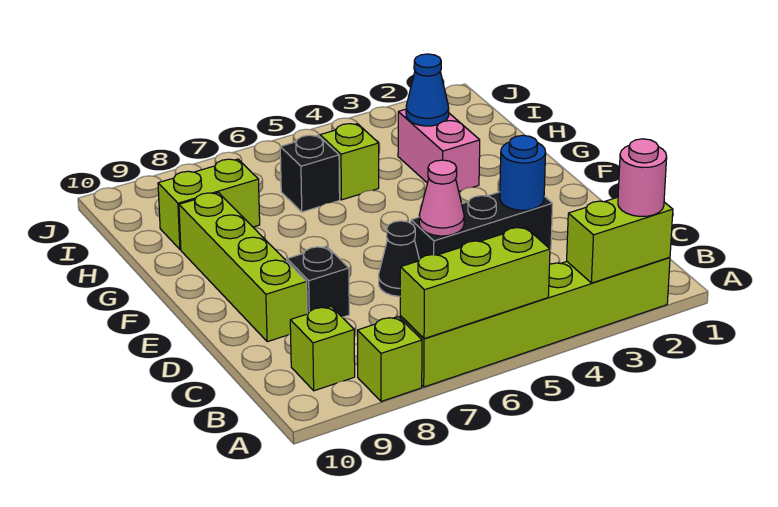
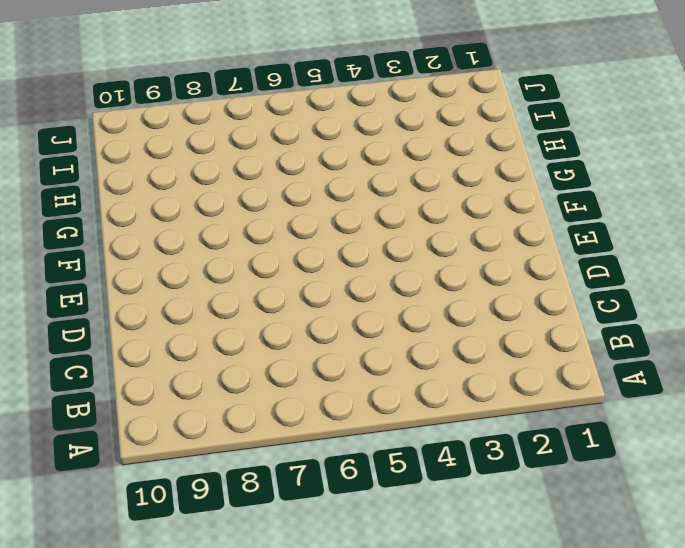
none -> lime 1x6 brick [400,257,670,387]
none -> lime 1x1 brick [358,317,422,402]
none -> lime 1x1 brick [290,306,355,391]

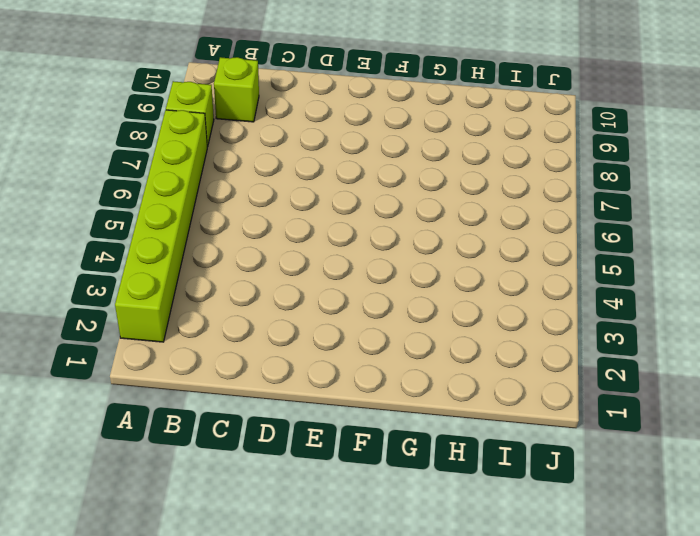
none -> black 1x3 brick [411,192,553,259]
none -> black 1x1 cone [379,221,419,296]
none -> black 1x1 brick [287,246,349,317]

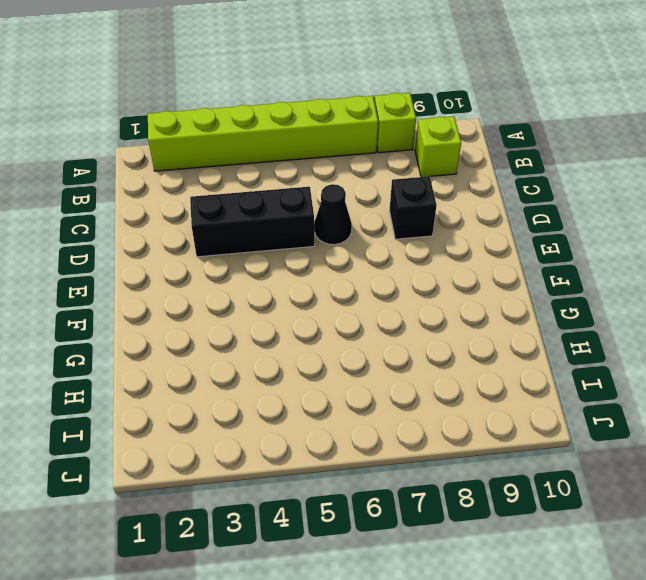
none -> lime 1x4 brick [179,193,307,342]
none -> pink 1x2 brick [398,109,480,191]
none -> lime 1x1 brick [320,124,379,200]

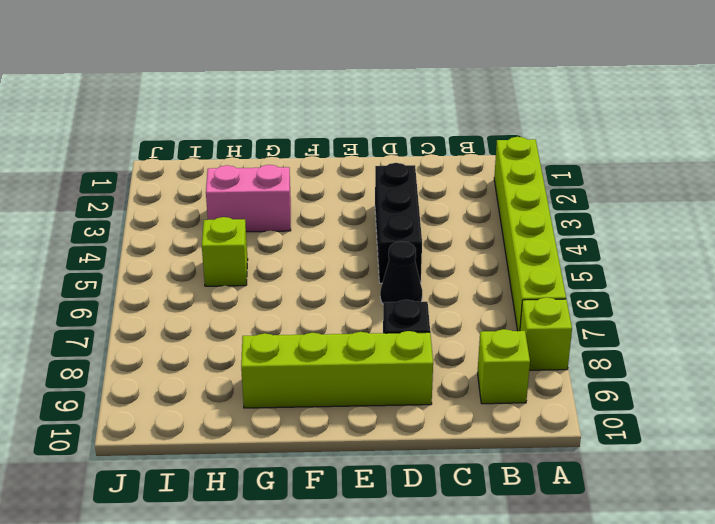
none -> black 1x1 brick [280,135,340,212]
none -> lime 1x2 brick [158,159,260,249]
none -> lime 1x2 brick [567,197,673,283]

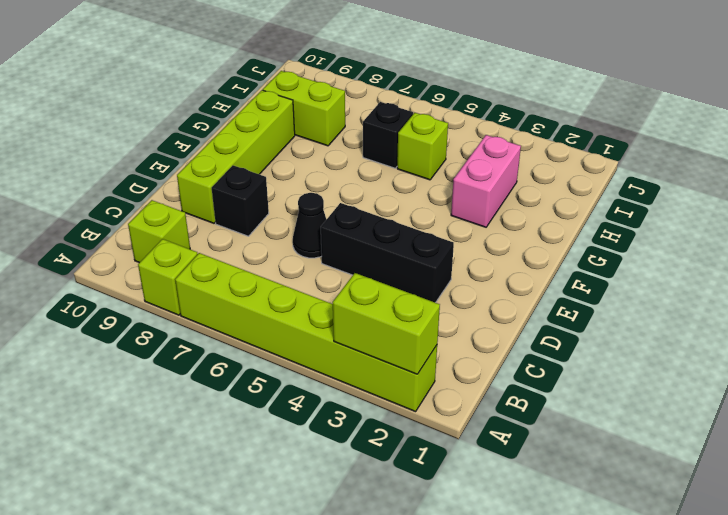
none -> lime 1x3 brick [400,227,550,339]
none -> blue 1x1 round brick [500,135,546,210]
none -> pink 1x1 cone [419,160,464,236]

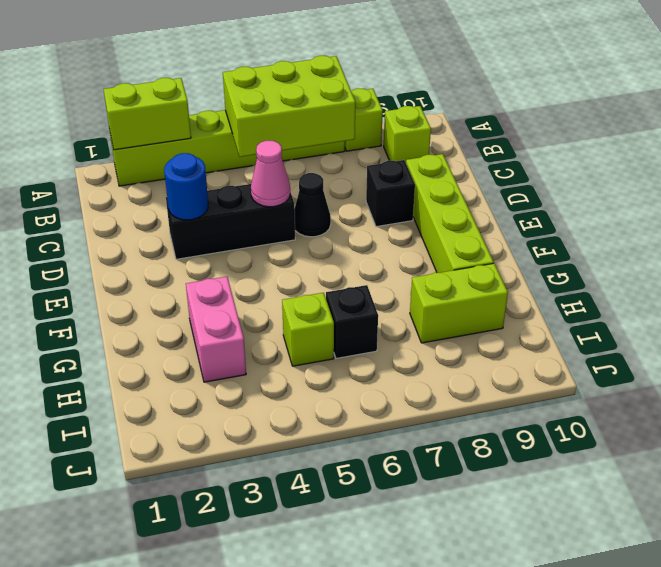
lime 2x3 brick [223,56,355,157] -> lime 1x3 brick [400,227,550,339]
none -> blue 1x1 cone [406,54,449,126]
none -> pink 1x1 round brick [618,139,667,216]

